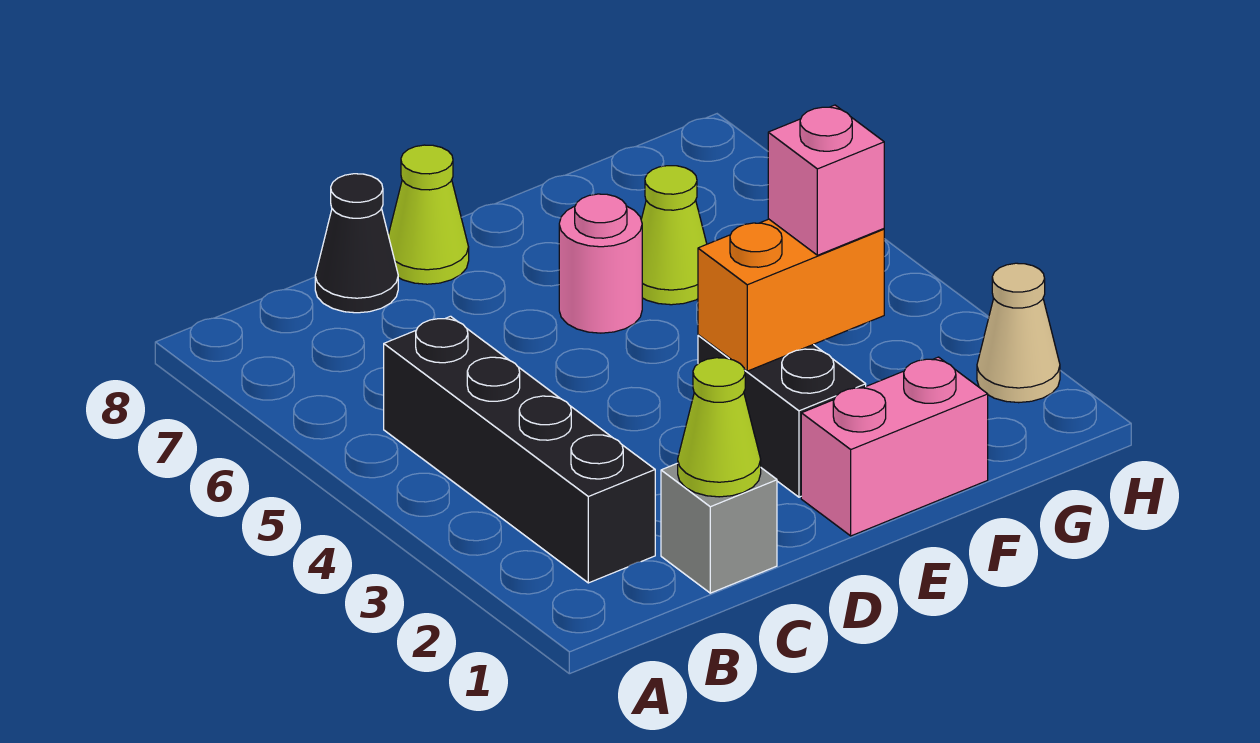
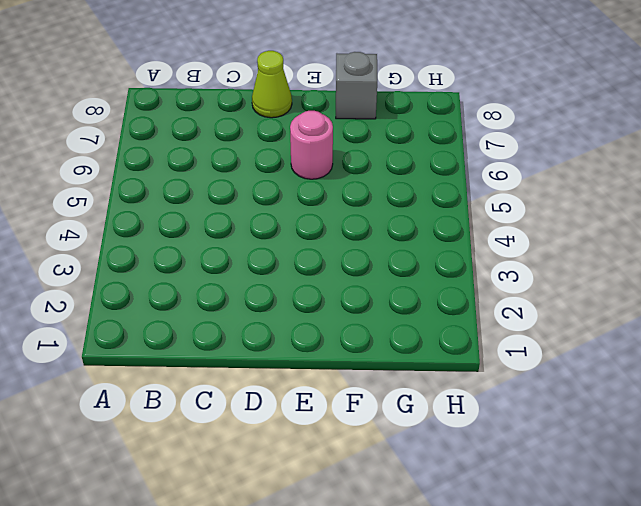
grey 1x1 brick [336,52,377,119] -> grey 1x1 brick moved to [661,463,777,593]
none -> black 1x4 brick [384,316,655,583]
none -> black 1x1 cone [315,174,398,313]
none -> pink 1x2 brick [801,357,988,536]

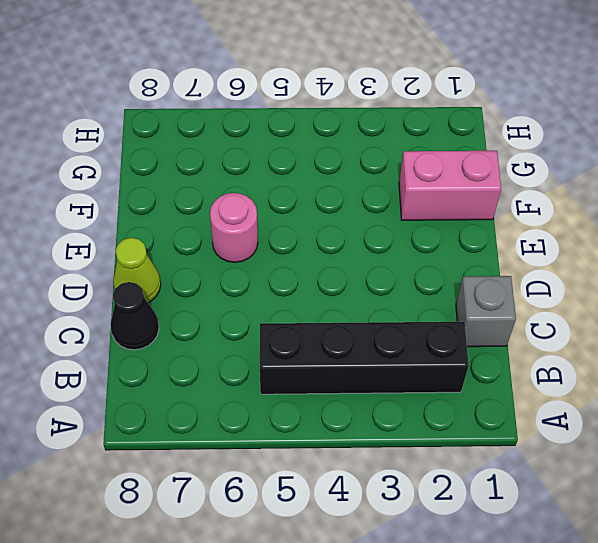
pink 1x2 brick [399,151,501,220] -> pink 1x2 brick turned to [801,357,988,536]
none -> black 1x2 brick [698,335,866,497]
none -> lime 1x1 cone [641,166,707,305]
none -> tan 1x1 cone [977,263,1060,403]

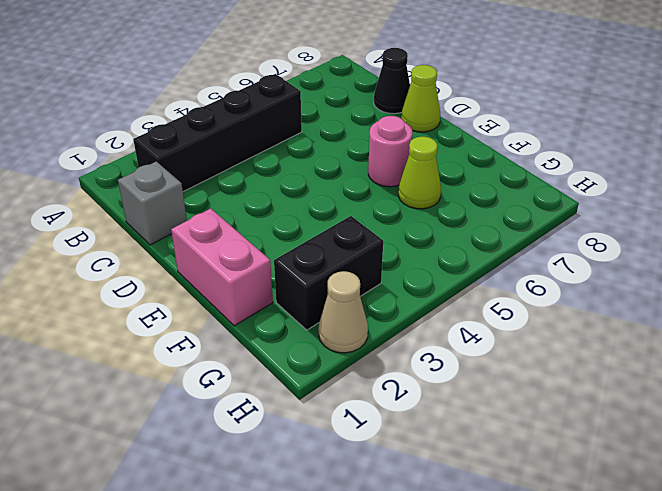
black 1x2 brick [274,216,383,330] -> black 1x2 brick moved to [698,335,866,497]
none -> lime 1x1 cone [678,358,761,497]
none -> orange 1x2 brick [698,219,884,371]
none -> pink 1x1 brick [768,105,884,255]

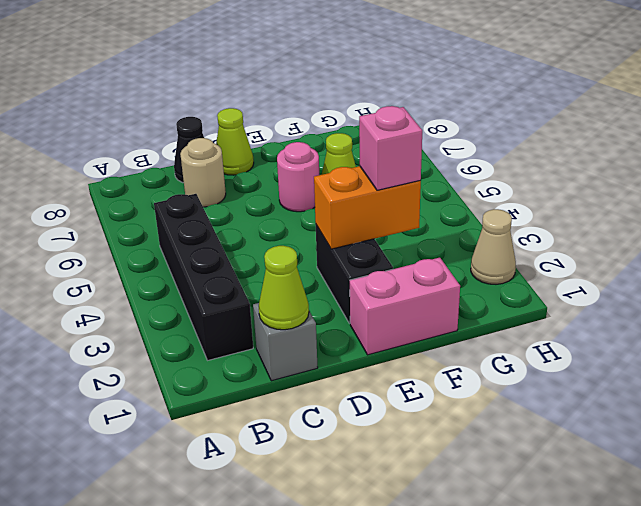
tan 1x1 round brick [180,138,226,207] -> none

